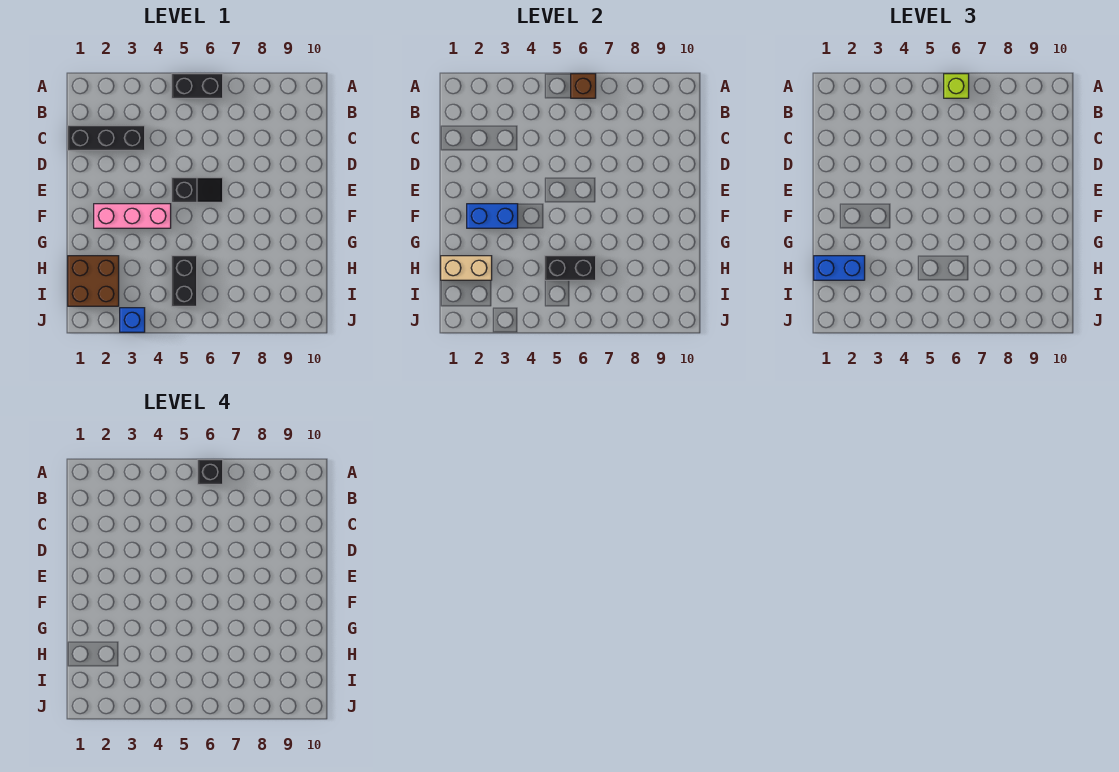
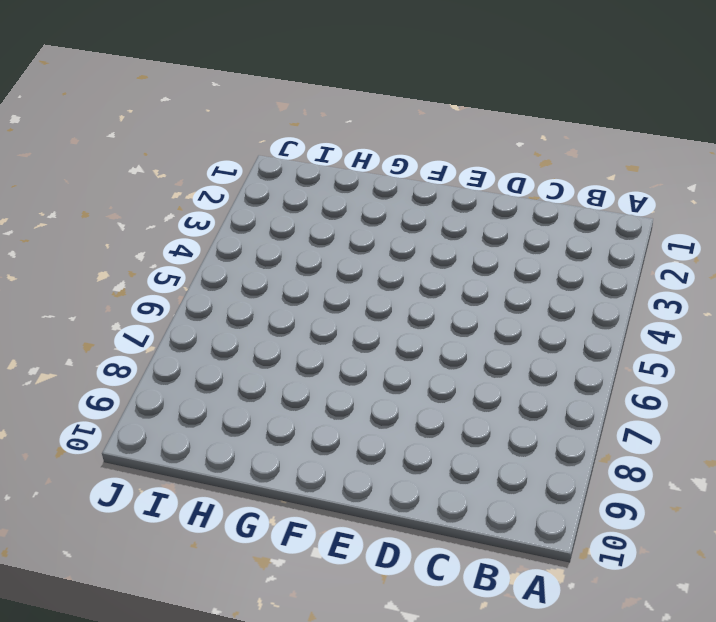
none -> black 1x2 brick [172,74,223,98]
none -> black 1x3 brick [68,126,145,150]
none -> black 1x2 slope [172,178,223,202]

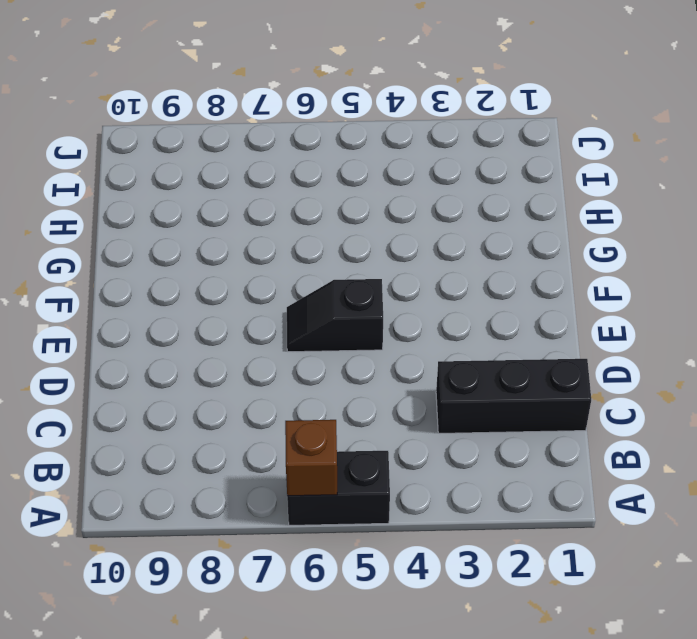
none -> pink 1x3 brick [94,204,171,228]
none -> brown 2x2 brick [68,256,119,306]
none -> black 1x2 brick [172,256,197,306]

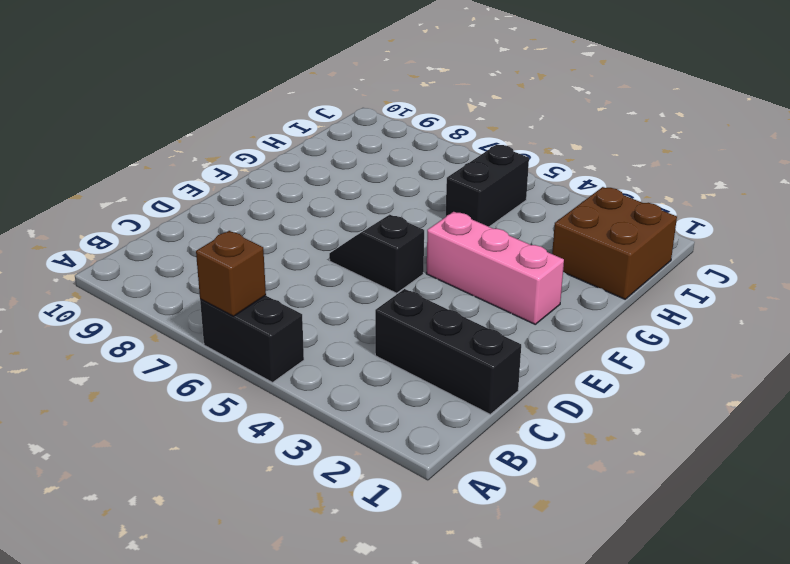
none -> blue 1x1 brick [120,308,145,332]
none -> blue 1x2 brick [467,204,518,228]
none -> tan 1x2 brick [441,256,492,280]

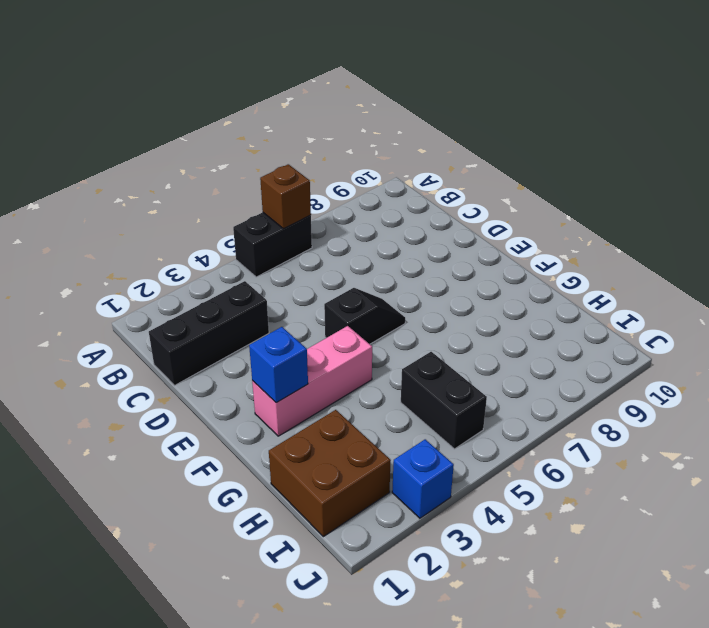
blue 1x1 brick [249,327,308,403] -> blue 1x2 brick [467,204,518,228]
none -> tan 1x2 brick [441,256,492,280]
none -> black 1x2 brick [545,256,596,280]
none -> lime 1x1 brick [944,74,969,98]

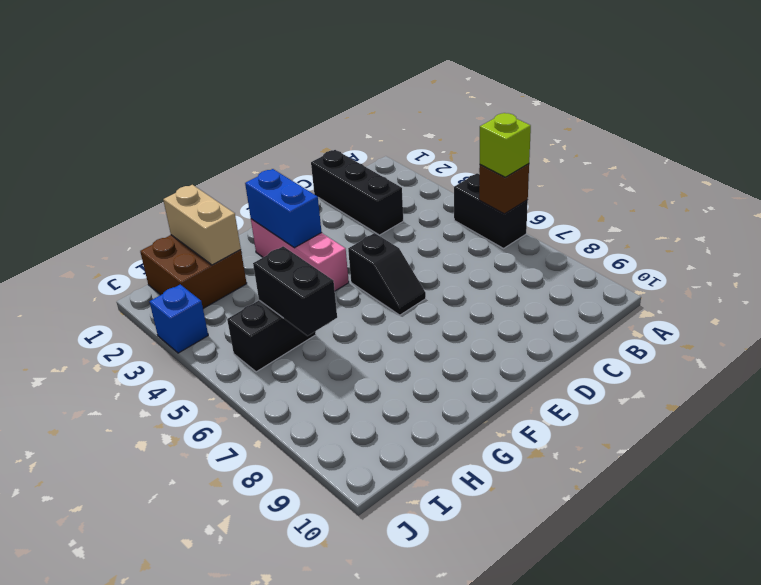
none -> blue 1x2 brick [814,256,865,280]
none -> black 1x1 brick [198,460,223,484]

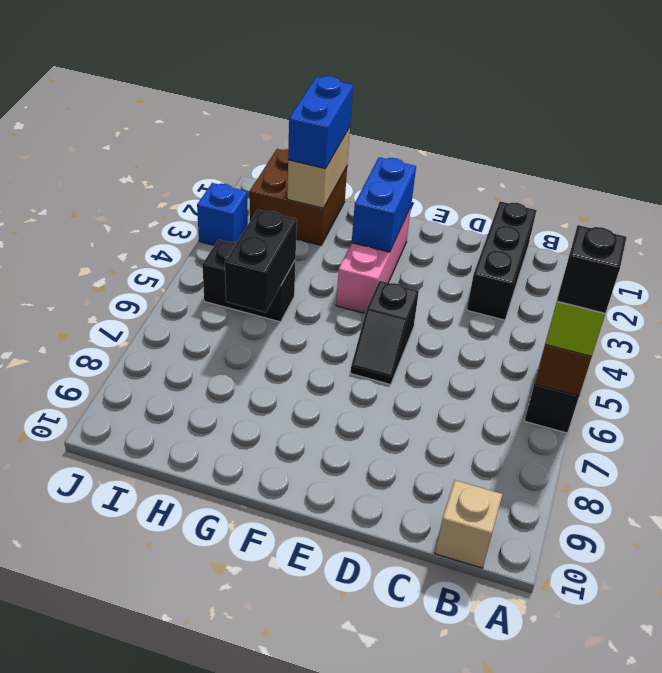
tan 1x1 brick [435,480,502,568] -> none

